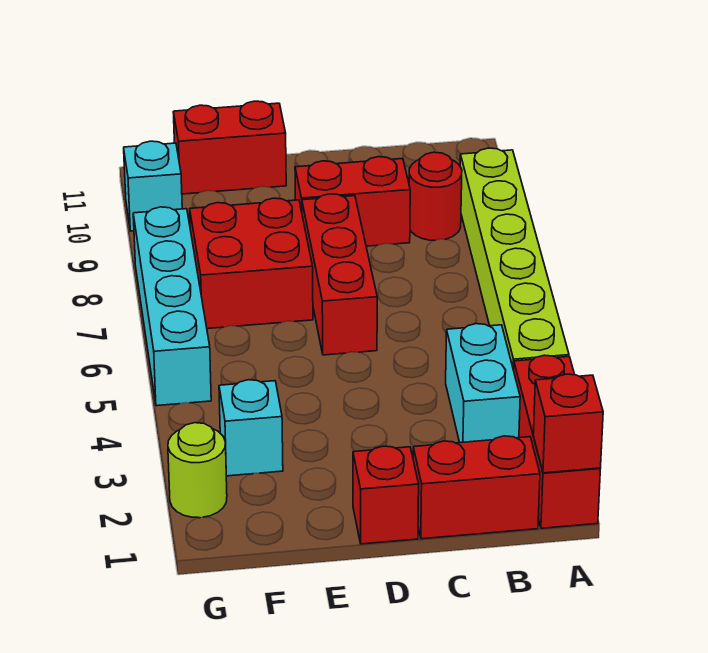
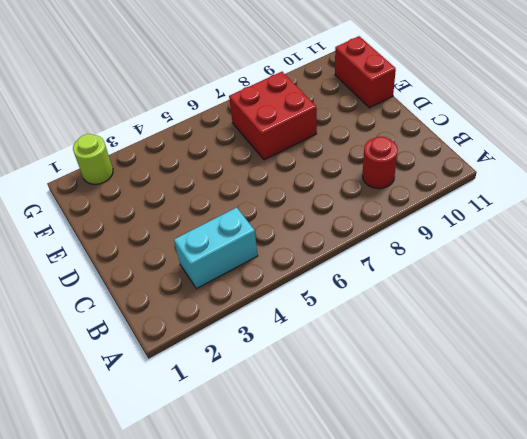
none -> red 1x3 brick [514,355,600,528]
none -> lime 1x6 brick [460,148,569,370]
none -> red 1x2 brick [413,436,540,539]

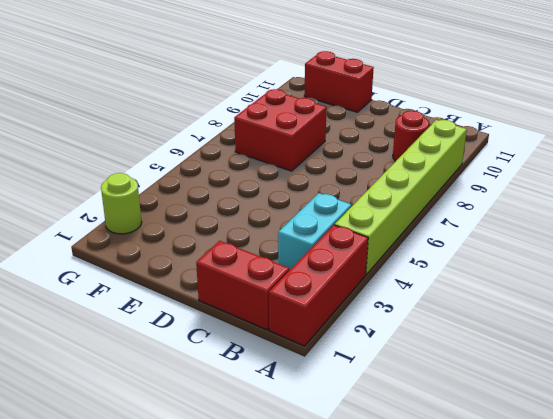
none -> red 1x2 brick [295,157,410,246]
none -> red 1x1 brick [353,446,419,544]
none -> red 1x3 brick [302,194,377,355]

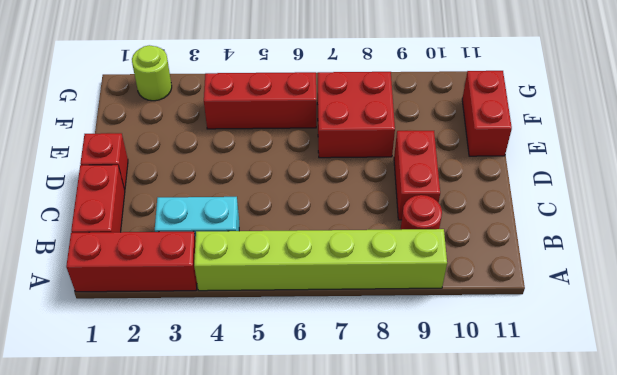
red 1x3 brick [204,72,316,129] -> red 1x3 brick moved to [302,194,377,355]
none -> cyan 1x1 brick [219,380,283,476]
none -> cyan 1x4 brick [133,207,211,406]
none -> cyan 1x1 brick [124,141,182,231]

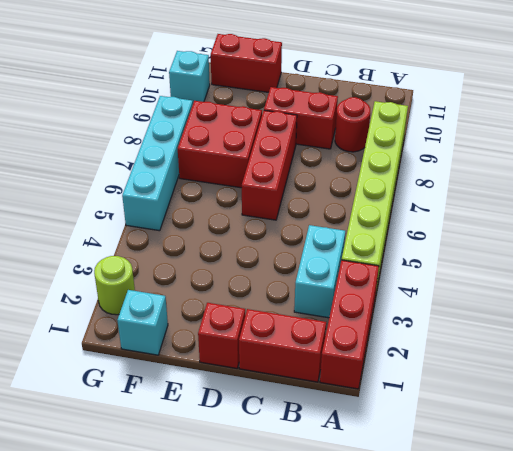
cyan 1x1 brick [117,290,168,355] -> cyan 1x1 brick moved to [219,380,283,476]
none -> red 1x1 brick [533,374,603,473]

